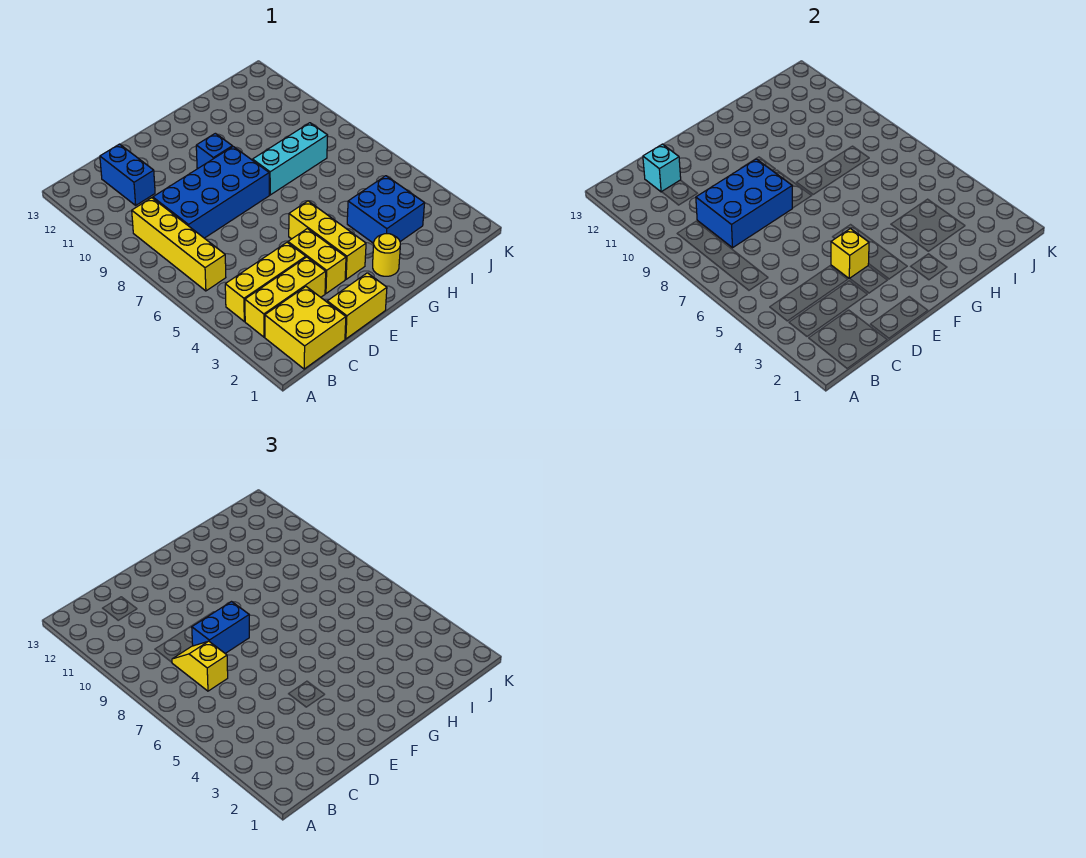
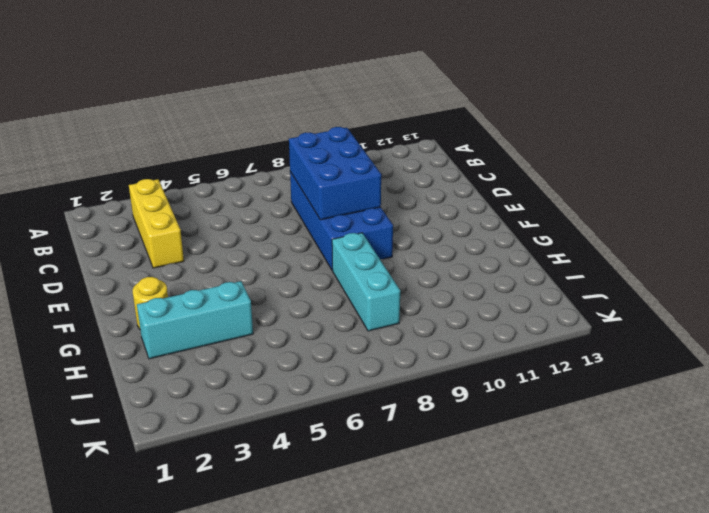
cyan 1x3 brick [137,281,253,359] -> blue 2x2 brick [347,176,425,243]
none -> yellow 2x2 brick [265,287,346,369]
none -> yellow 1x3 brick [225,242,306,321]
none -> yellow 1x4 brick [132,198,226,291]

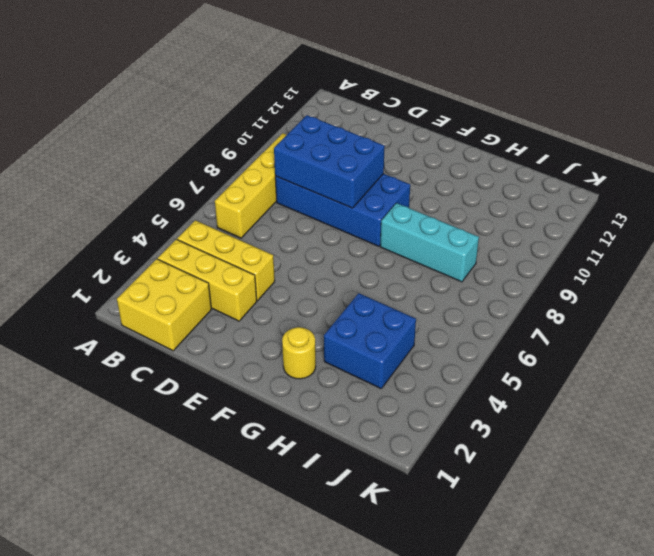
none -> blue 1x2 brick [100,144,155,205]
none -> yellow 1x2 brick [327,273,387,339]
none -> yellow 1x2 brick [288,229,346,293]

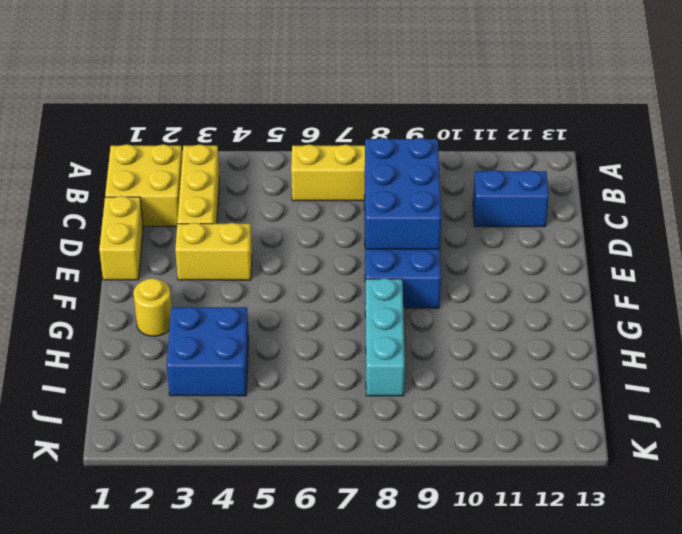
none -> yellow 1x3 brick [225,242,306,321]
none -> yellow 1x3 brick [289,201,366,279]
none -> blue 1x1 brick [196,133,232,169]

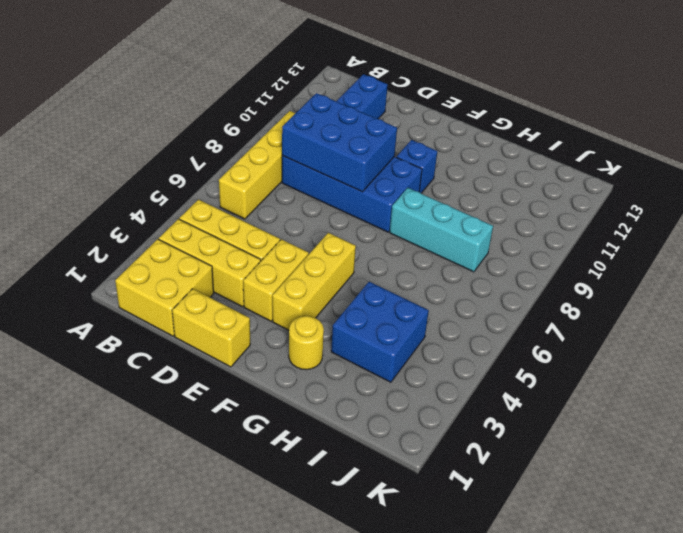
none -> cyan 1x1 brick [643,144,681,192]
none -> yellow 1x1 brick [831,229,869,279]
none -> yellow 1x2 slope [172,641,228,691]

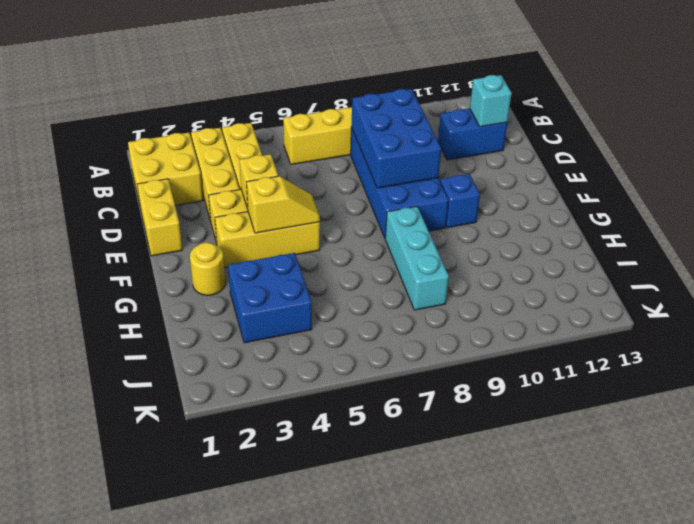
yellow 1x2 slope [247,176,320,233] -> yellow 1x2 slope moved to [172,641,228,691]
none -> blue 1x2 brick [192,602,249,653]

